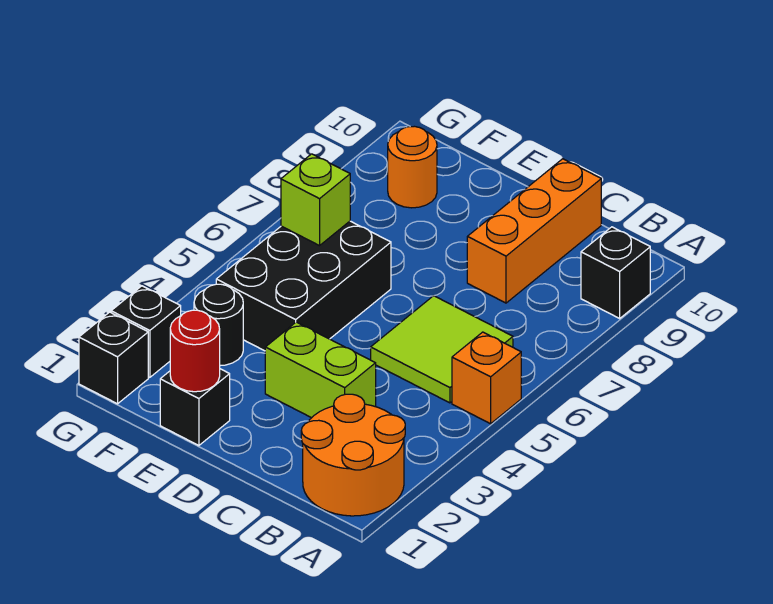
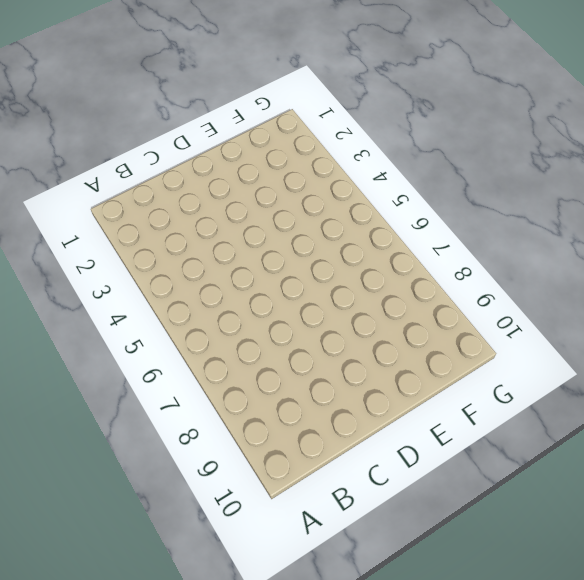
none -> orange 2x2 round brick [301,394,405,516]
none -> orange 1x1 brick [452,332,521,424]
none -> black 1x1 brick [581,227,650,318]

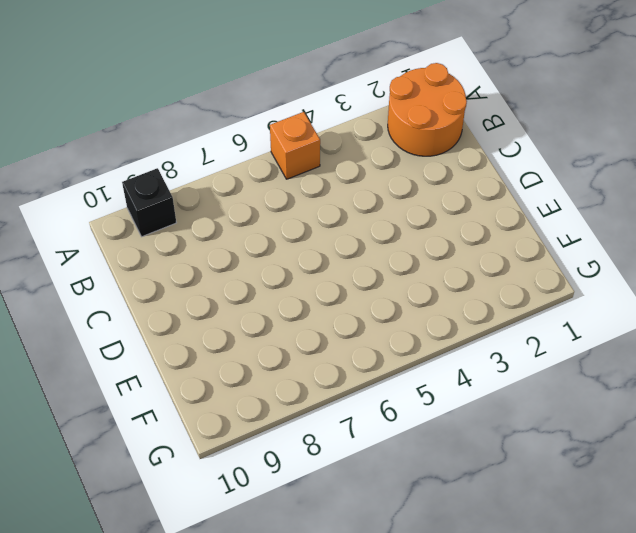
none -> lime 2x2 tile [371,296,513,403]
none -> lime 1x2 brick [265,322,376,418]
none -> orange 1x3 brick [467,159,601,303]

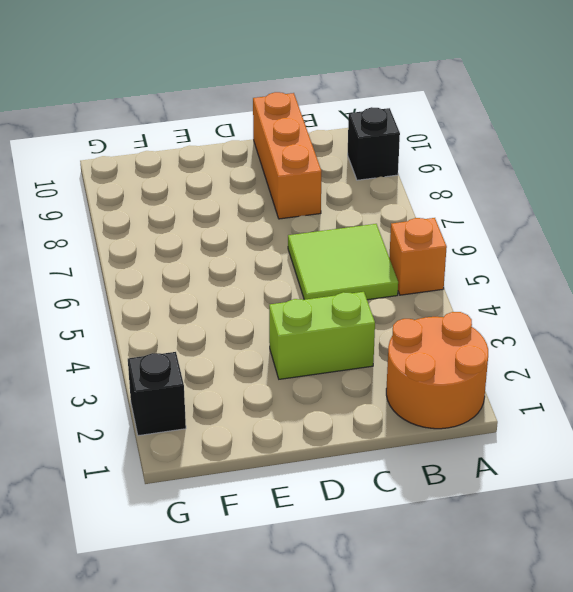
none -> black 1x1 brick [160,369,230,445]
none -> black 2x3 brick [216,221,391,351]
none -> black 1x1 round brick [194,284,243,366]

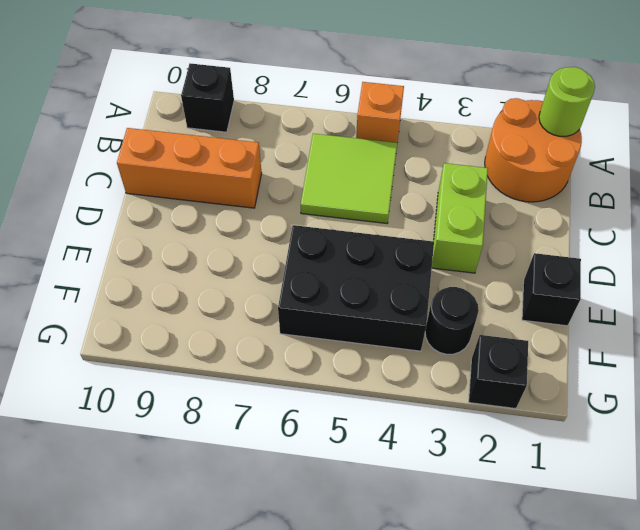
lime 1x1 round brick [539,67,595,136] -> none
none -> orange 1x1 round brick [388,126,437,208]
none -> black 1x1 brick [79,312,148,404]
none -> red 1x1 round brick [170,310,220,392]

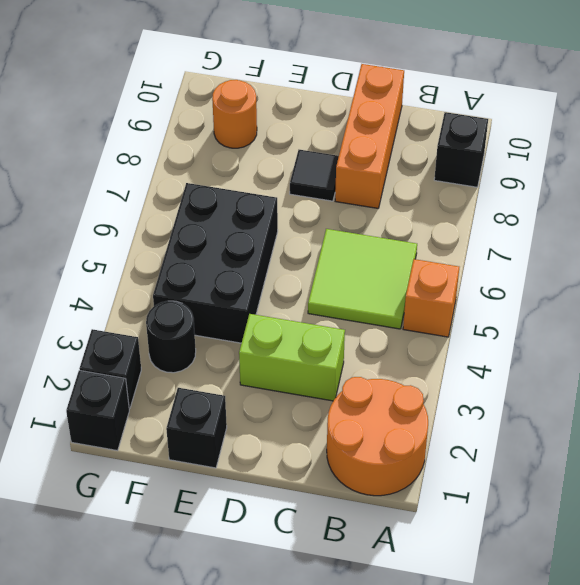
black 1x1 tile [290,150,339,201] -> none
none -> red 1x1 round brick [170,310,220,392]
none -> lime 1x1 brick [281,154,350,246]

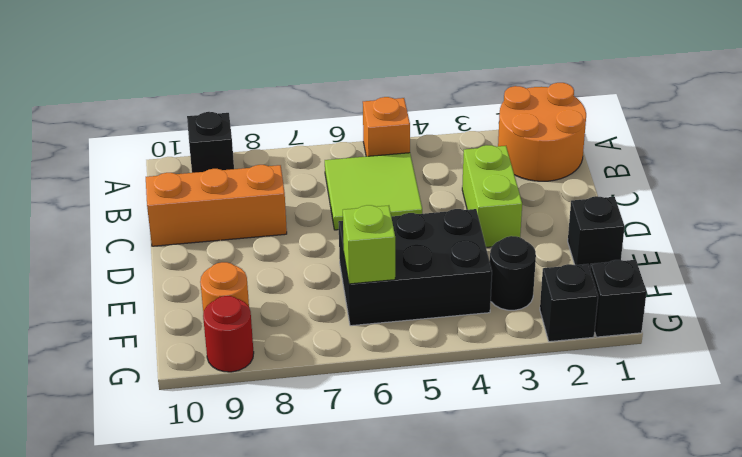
red 1x1 round brick [203,296,254,372] -> red 1x1 round brick moved to [170,310,220,392]

